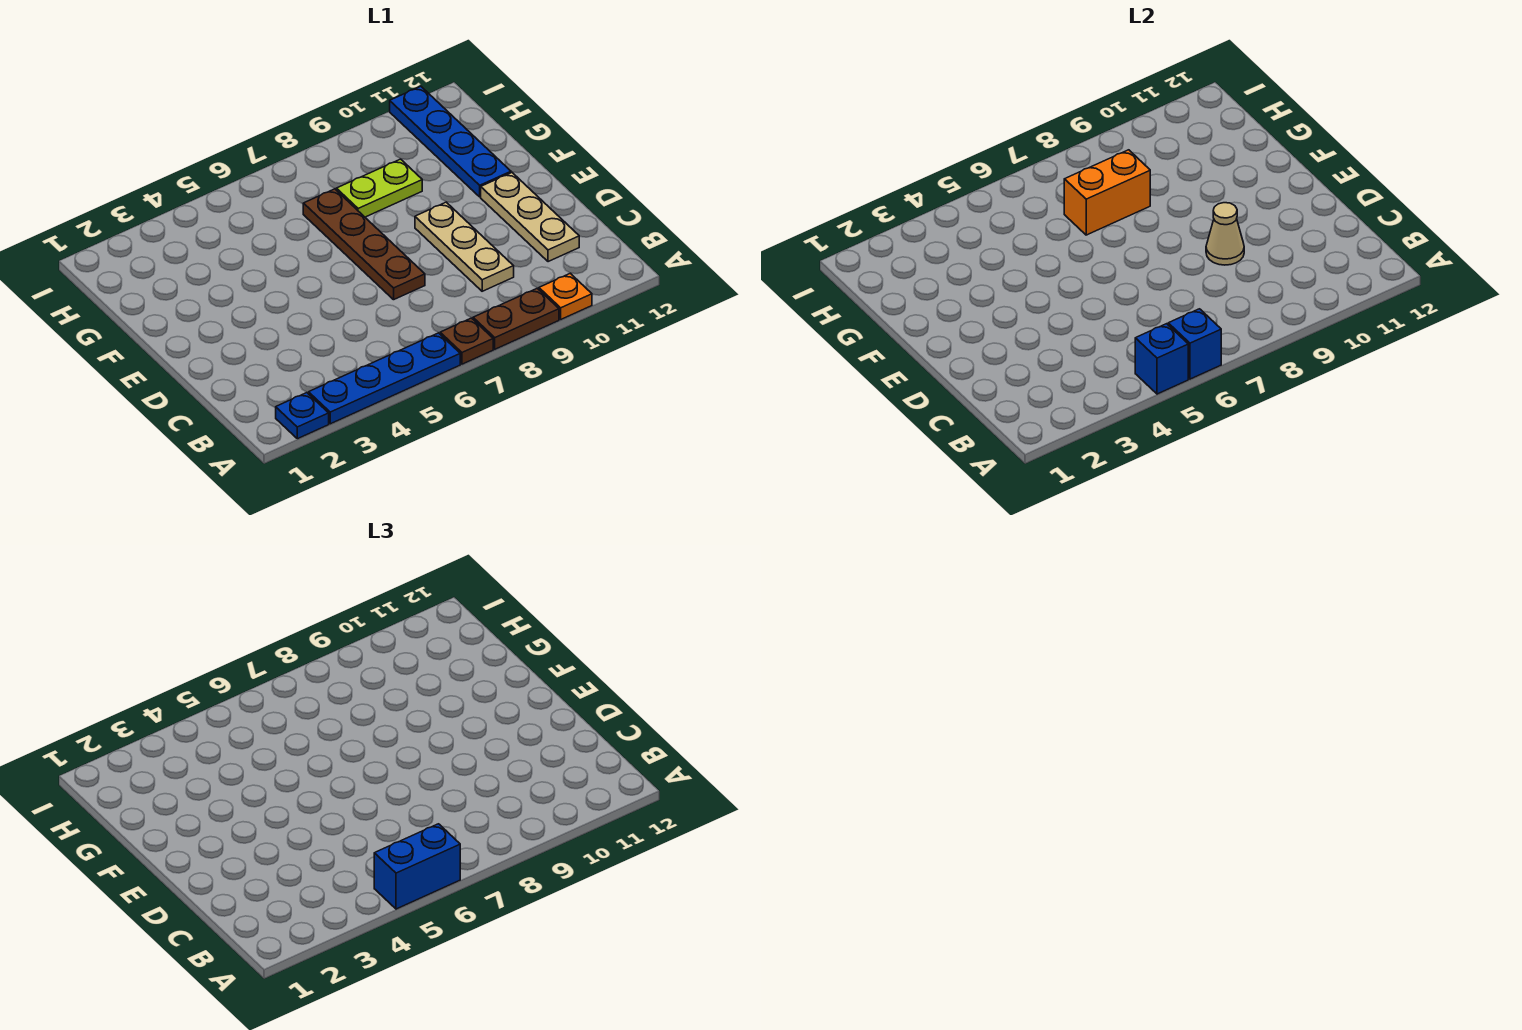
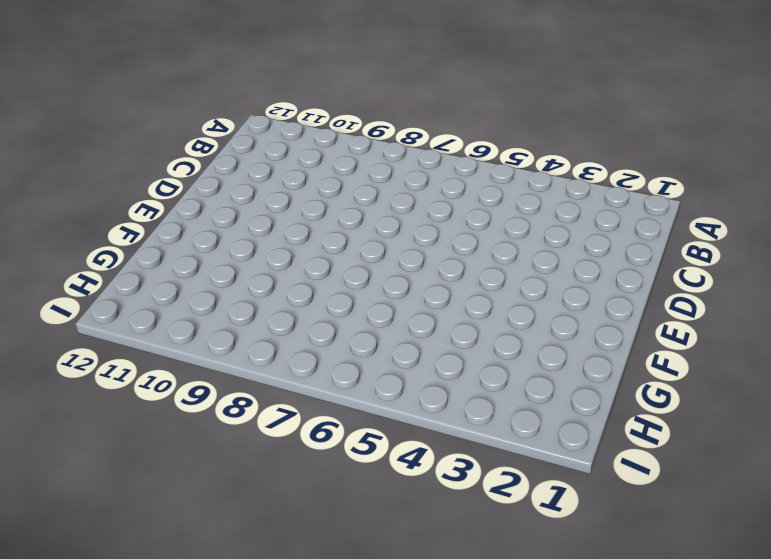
none -> blue 1x1 plate [276,393,329,439]
none -> blue 1x4 plate [309,333,460,424]
none -> brown 1x1 plate [440,318,493,364]

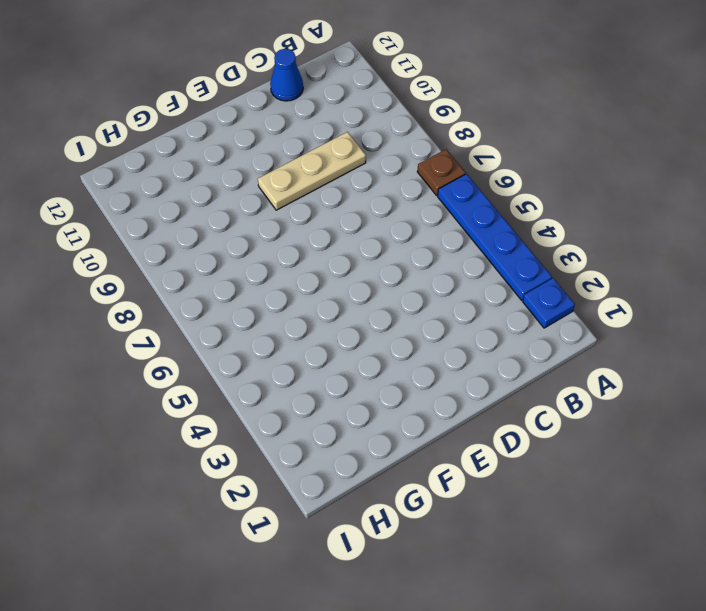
blue 1x1 cone [270,49,303,101] -> none
none -> brown 1x2 plate [473,288,559,349]
none -> orange 1x1 plate [539,273,592,319]
none -> tan 1x3 plate [481,173,579,262]

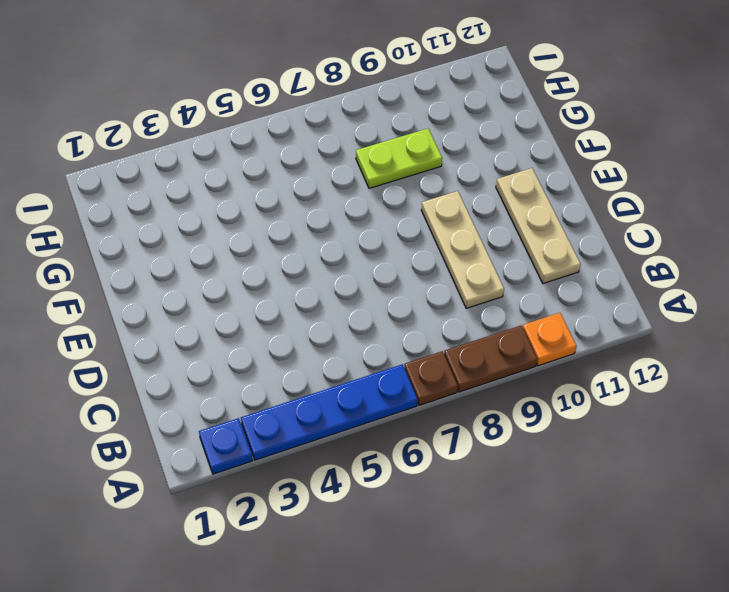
none -> brown 1x4 plate [303,189,425,300]
none -> blue 1x4 plate [390,86,511,197]
none -> blue 1x1 brick [1135,324,1188,394]

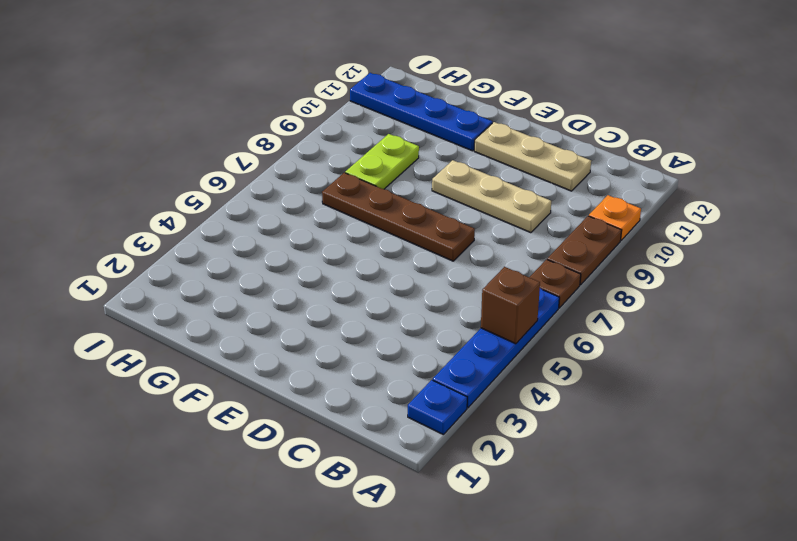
brown 1x1 brick [481,267,540,344] -> blue 1x1 brick [1135,324,1188,394]
none -> blue 1x1 brick [1168,309,1221,379]
none -> tan 1x1 cone [1206,203,1244,265]
none -> orange 1x2 brick [1064,150,1150,235]

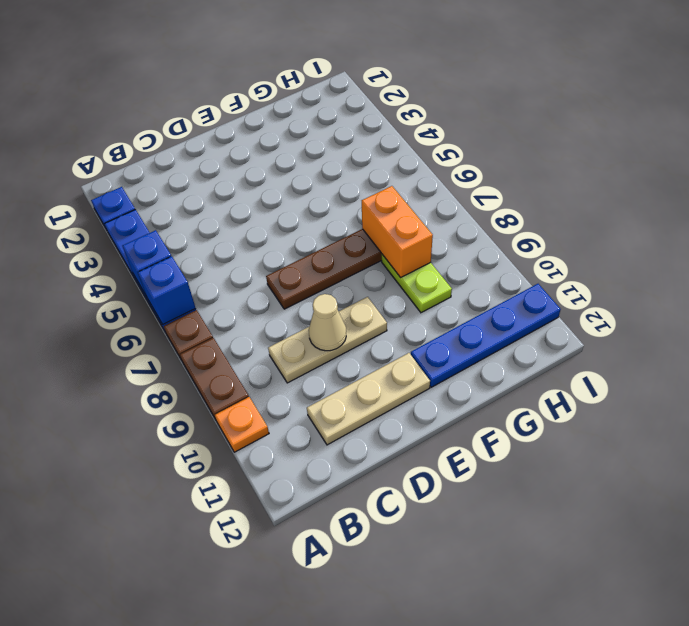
none -> blue 1x2 brick [374,824,460,909]

